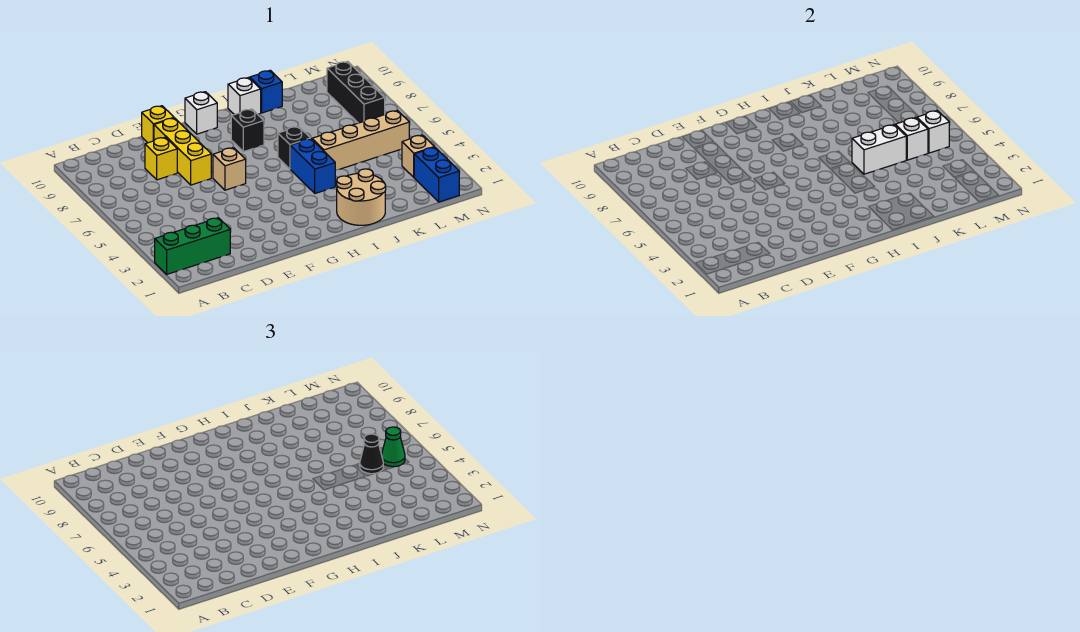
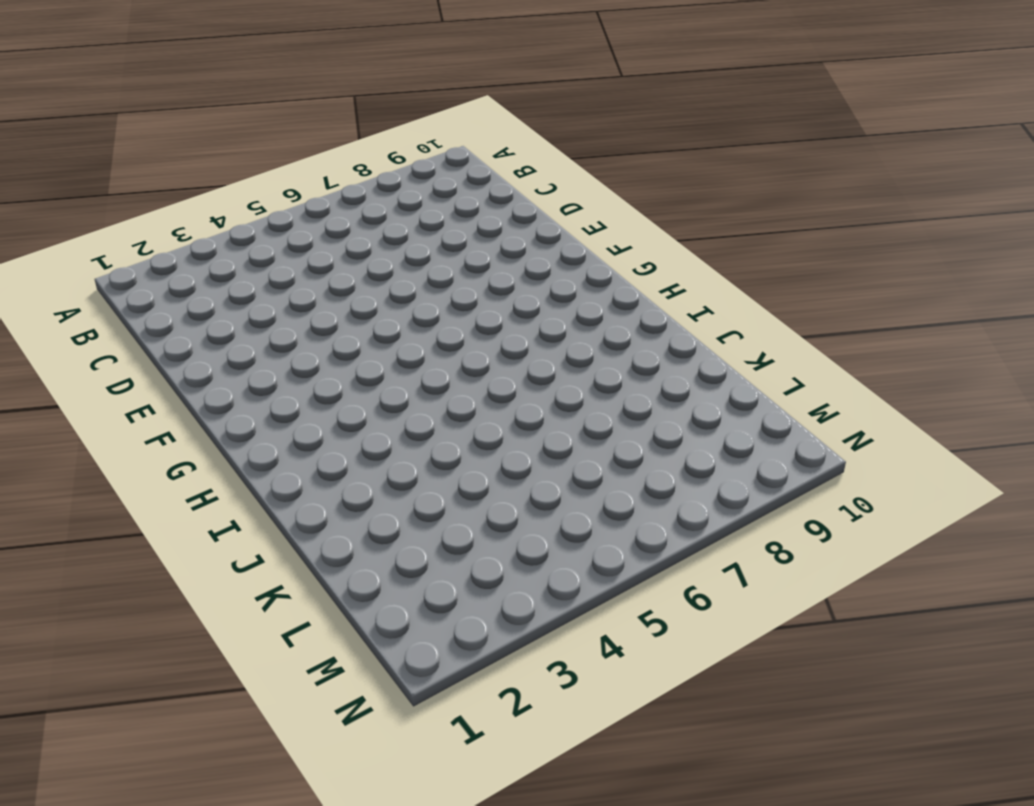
none -> green 1x3 brick [155,218,230,274]
none -> yellow 1x1 brick [145,137,177,180]
none -> yellow 1x3 brick [154,118,211,185]

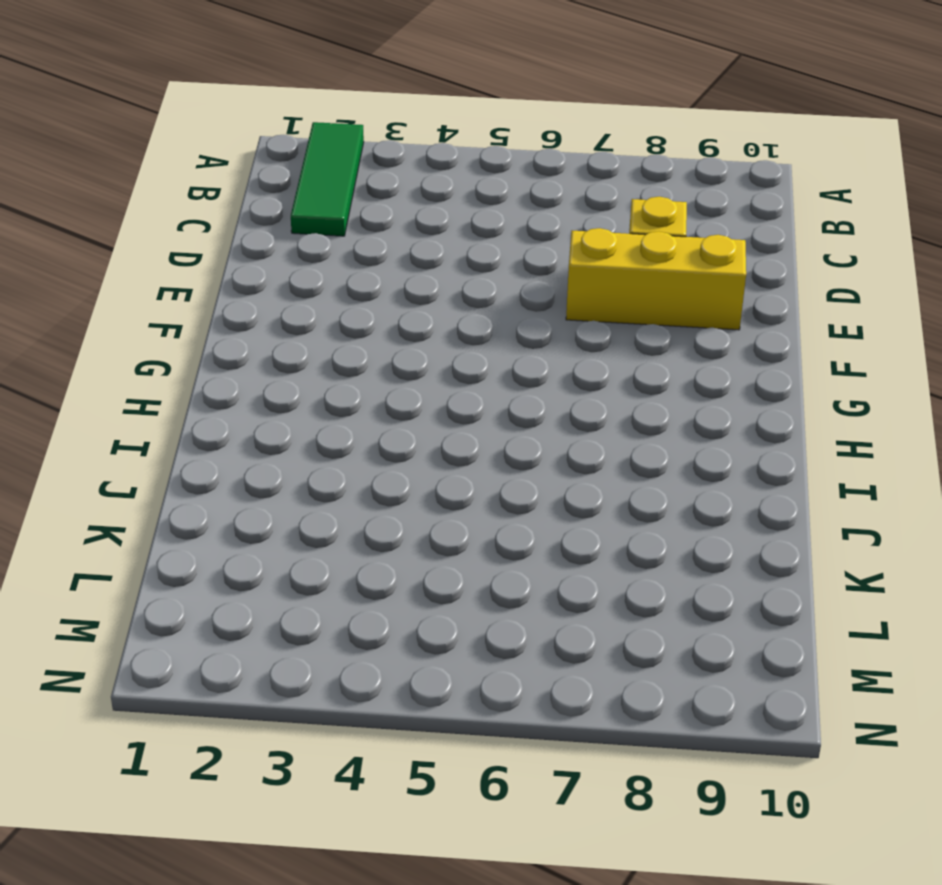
green 1x3 tile [291,122,364,236] -> green 1x3 brick [155,218,230,274]
none -> yellow 1x1 brick [142,106,174,143]
none -> tan 1x1 brick [213,148,246,190]
none -> white 1x1 brick [185,92,217,134]

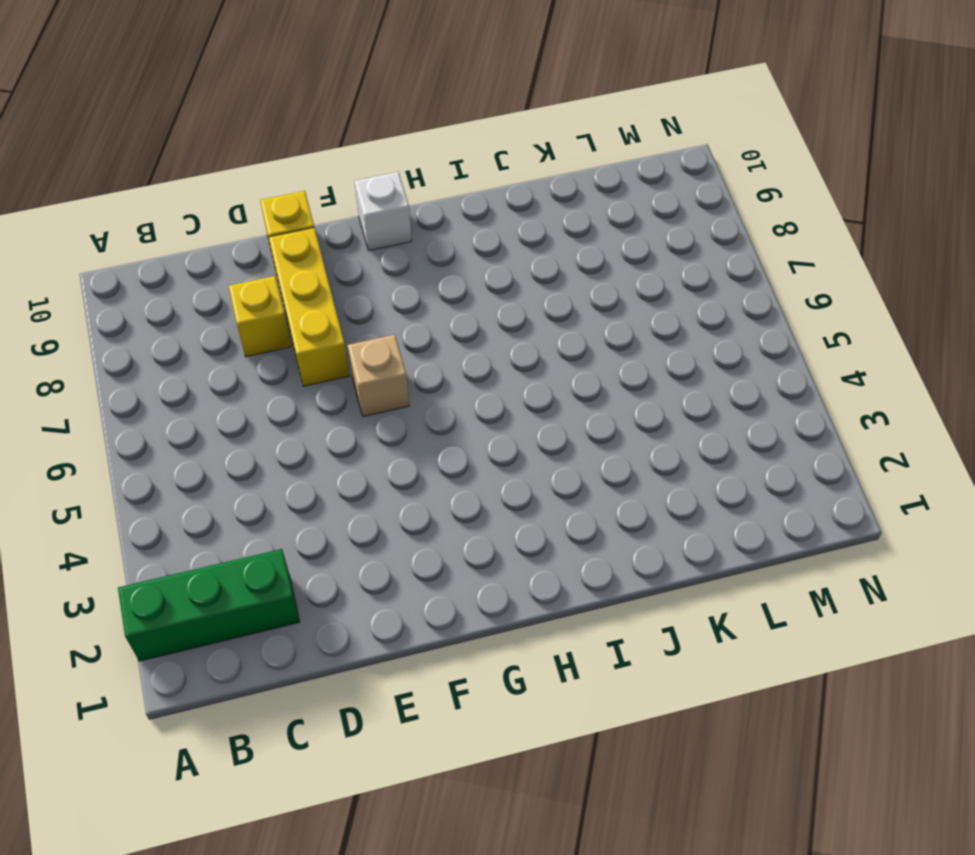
none -> black 1x1 brick [231,109,264,152]
none -> tan 2x2 round brick [337,169,386,225]
none -> blue 1x2 brick [290,139,335,193]

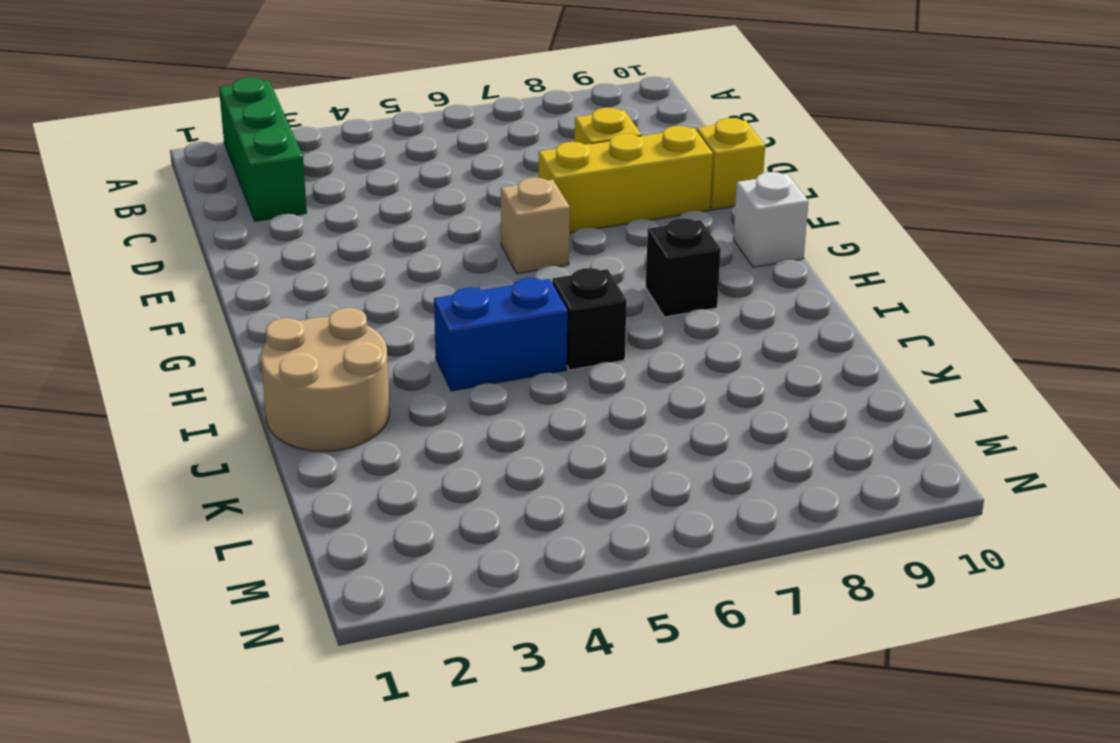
none -> white 1x1 brick [228,77,261,115]
none -> tan 1x4 brick [312,110,409,171]
none -> blue 1x1 brick [250,70,282,113]

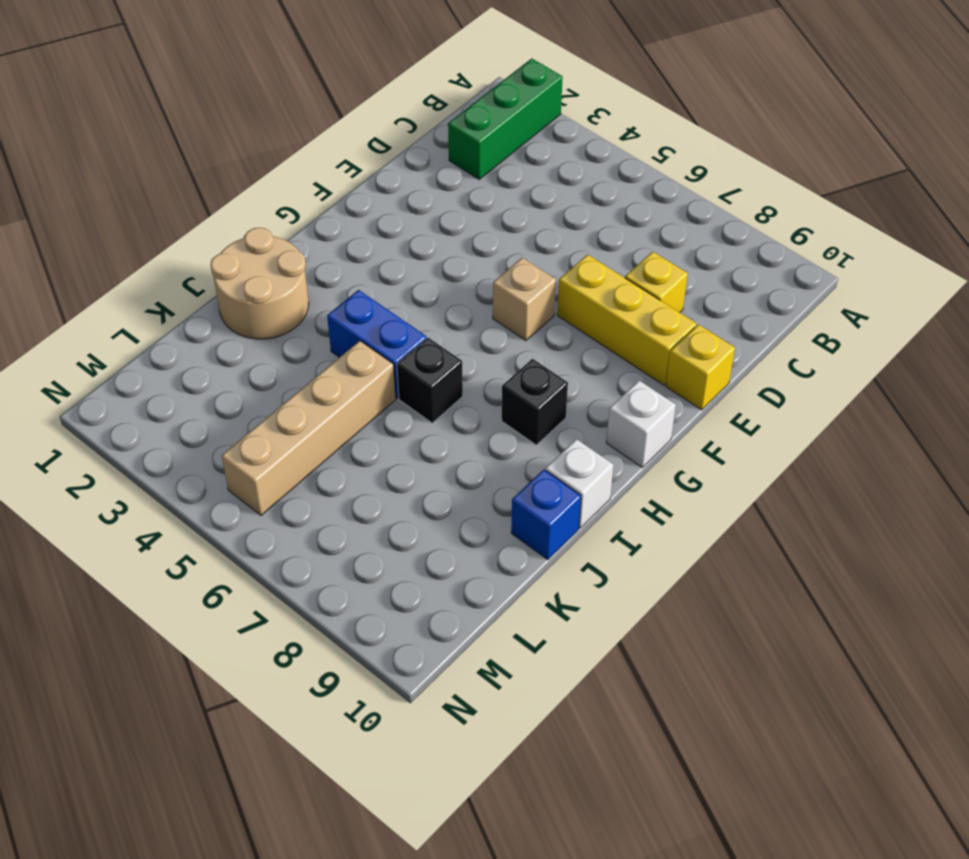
none -> blue 1x2 brick [414,147,459,202]
none -> tan 1x1 brick [402,135,434,177]
none -> black 1x3 brick [327,61,385,123]

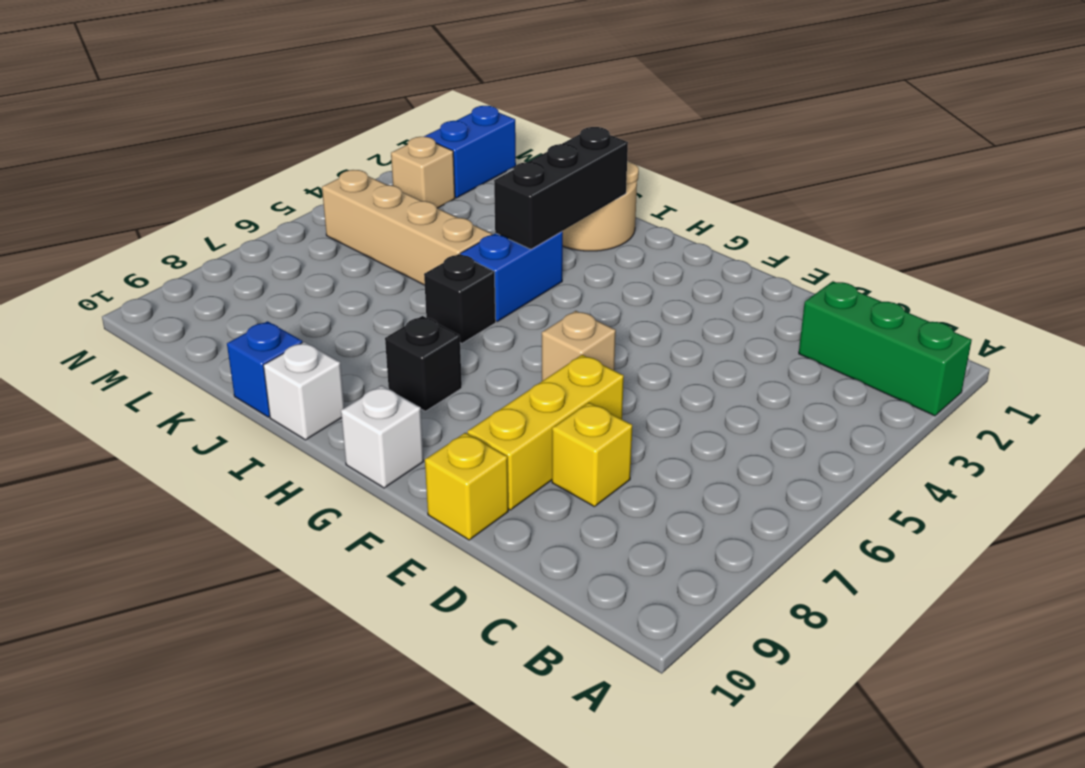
black 1x3 brick [494,127,628,249] -> black 1x3 brick moved to [327,61,385,123]
none -> white 1x2 brick [852,125,906,174]
none -> white 1x1 brick [895,118,928,160]
none -> white 1x1 brick [917,110,949,153]

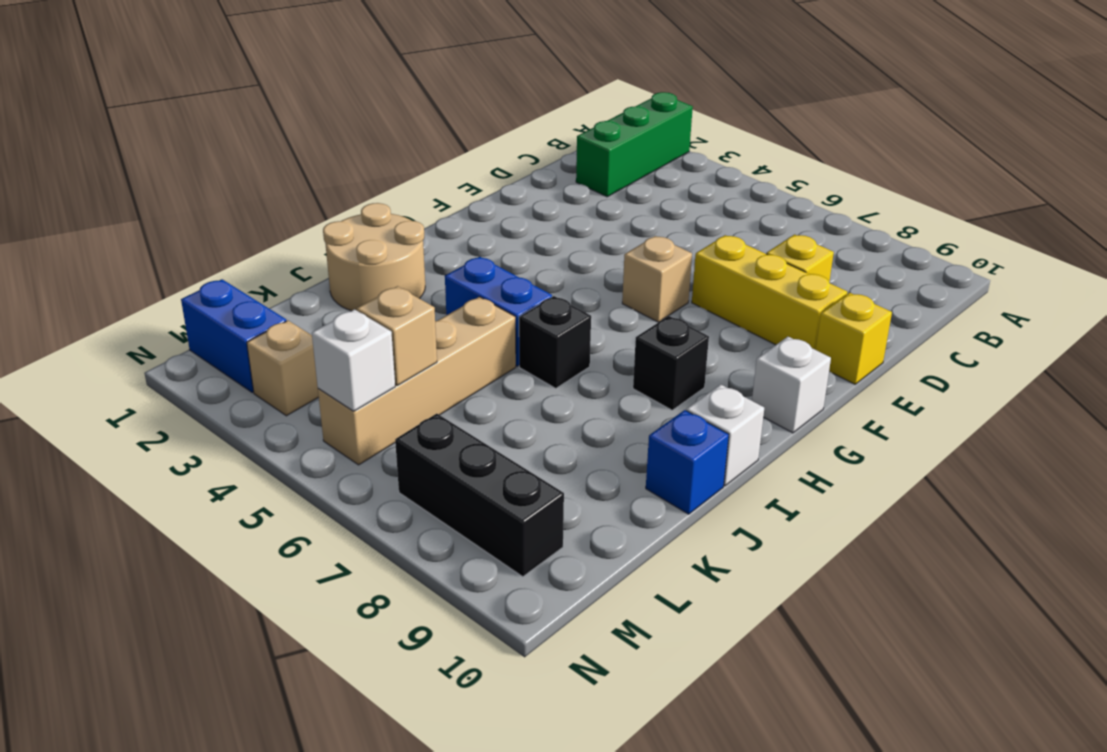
tan 1x1 brick [357,286,437,385] -> white 1x1 brick [895,118,928,160]
none -> white 1x2 brick [852,125,906,174]
none -> black 1x1 cone [360,434,383,474]
none -> green 1x1 cone [382,427,405,467]

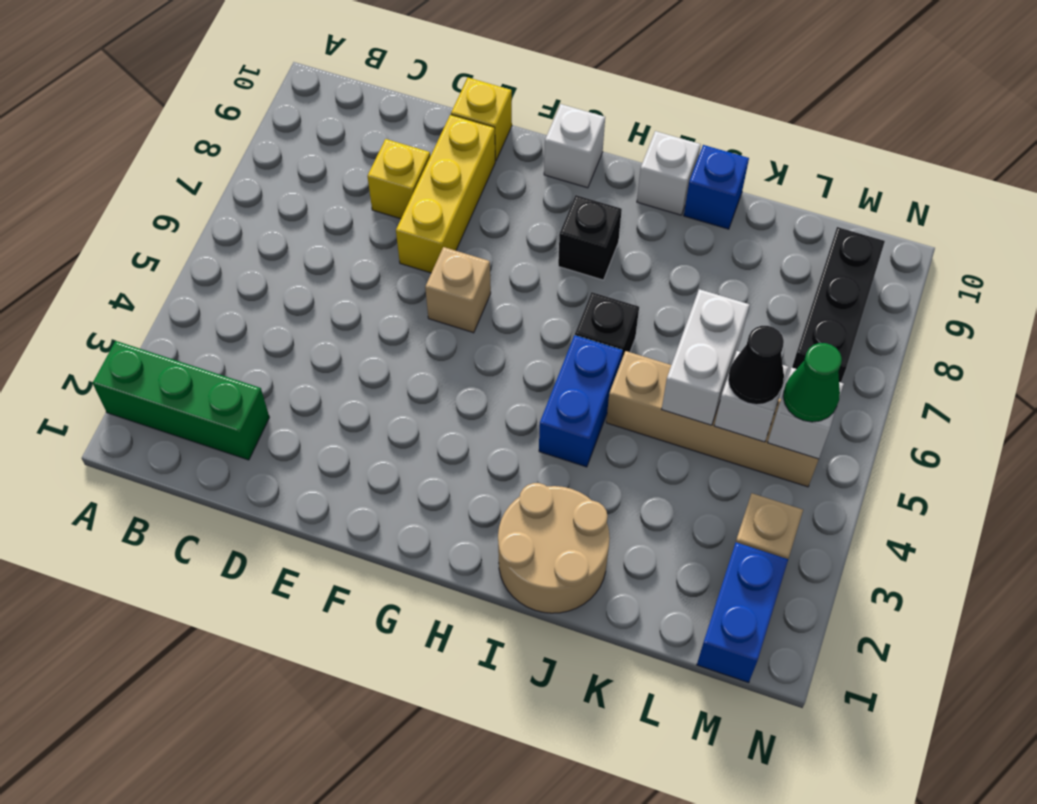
white 1x2 brick [662,289,749,425] -> white 1x2 brick turned to [852,125,906,174]

